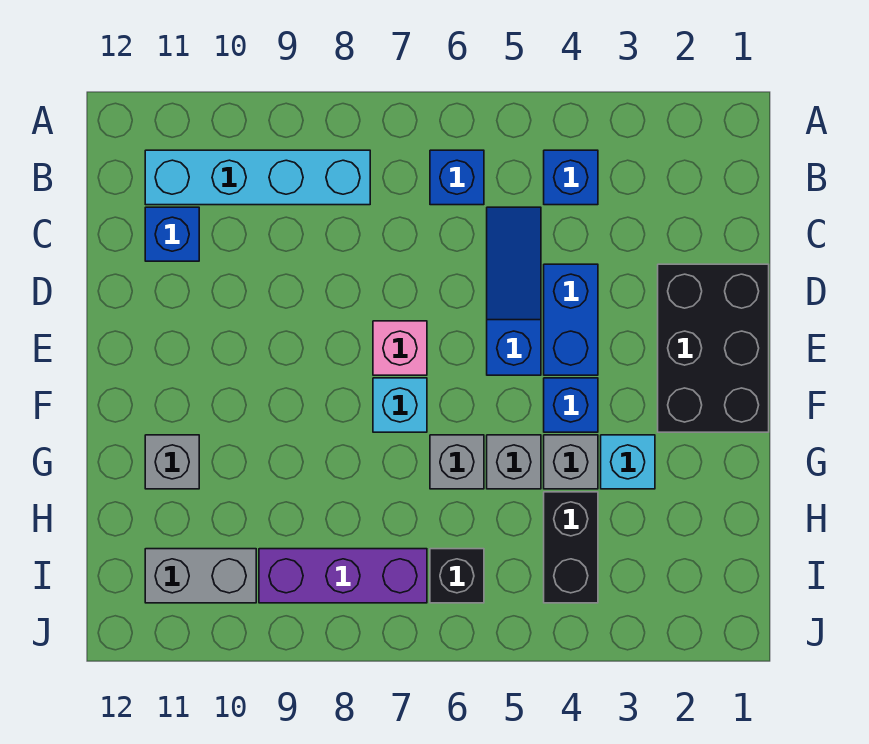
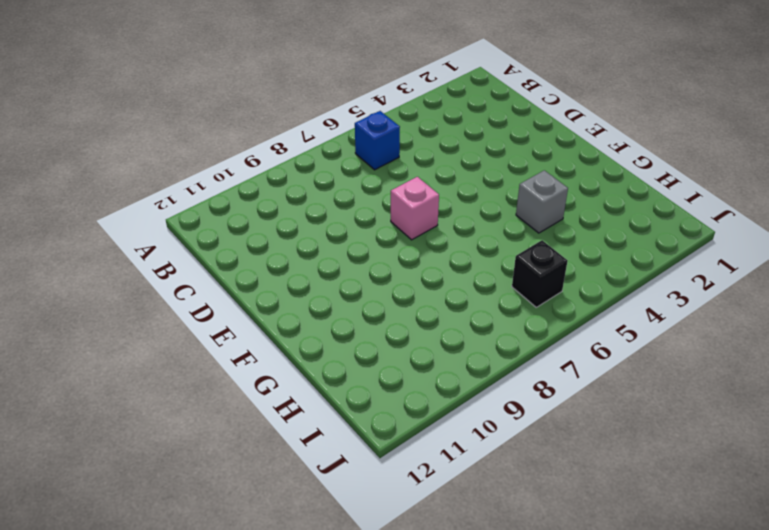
none -> blue 1x1 brick [544,150,598,205]
none -> cyan 1x4 brick [145,150,370,205]
none -> blue 1x3 slope [487,207,541,375]

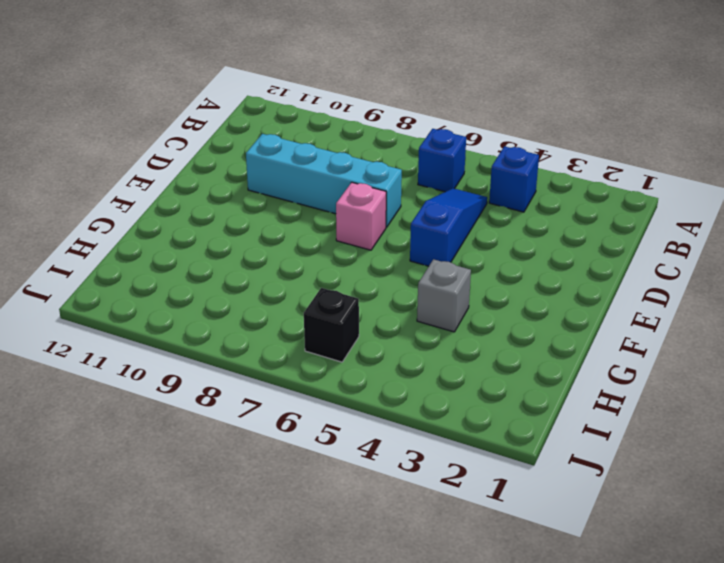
cyan 1x4 brick [246,134,402,227] -> cyan 1x4 brick moved to [145,150,370,205]
none -> blue 1x1 brick [145,207,199,261]
none -> black 2x3 brick [658,264,769,432]
none -> blue 1x2 brick [544,264,598,375]

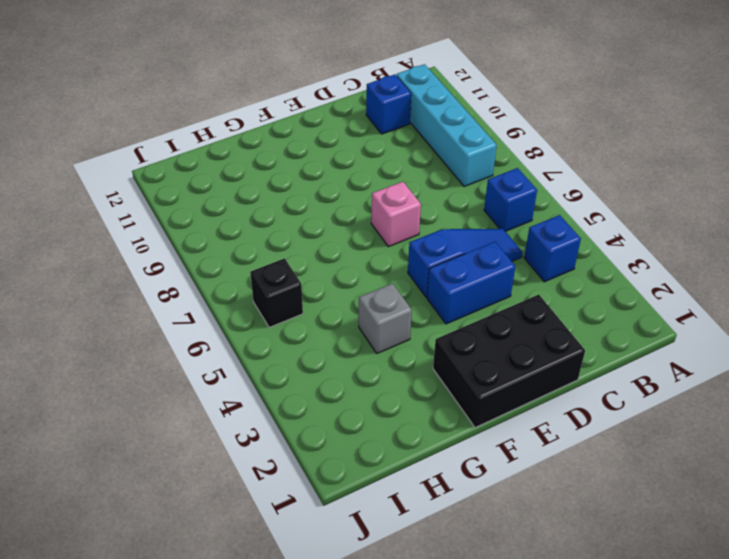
none -> blue 1x1 brick [544,378,598,432]
none -> cyan 1x1 brick [373,378,427,432]
none -> cyan 1x1 brick [601,435,655,489]

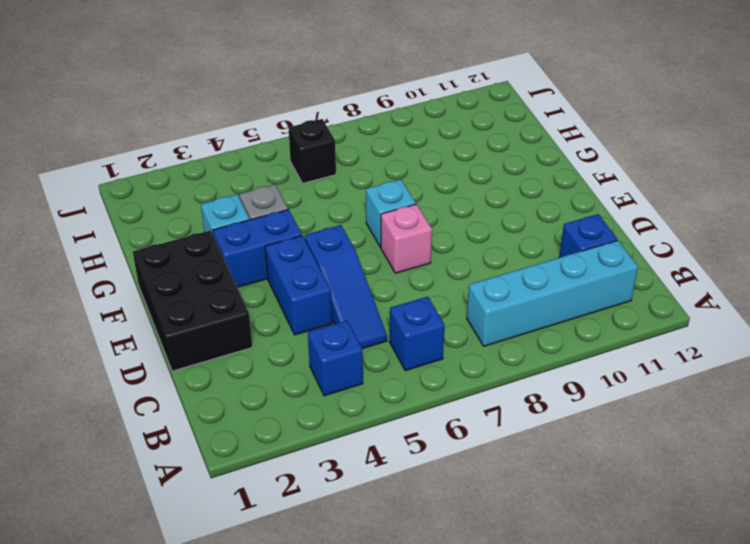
blue 1x2 brick [213,209,302,287] -> blue 1x1 brick [544,378,598,432]
none -> grey 1x1 brick [487,435,541,489]
none -> grey 1x1 brick [430,435,484,489]
none -> grey 1x1 brick [145,435,199,489]

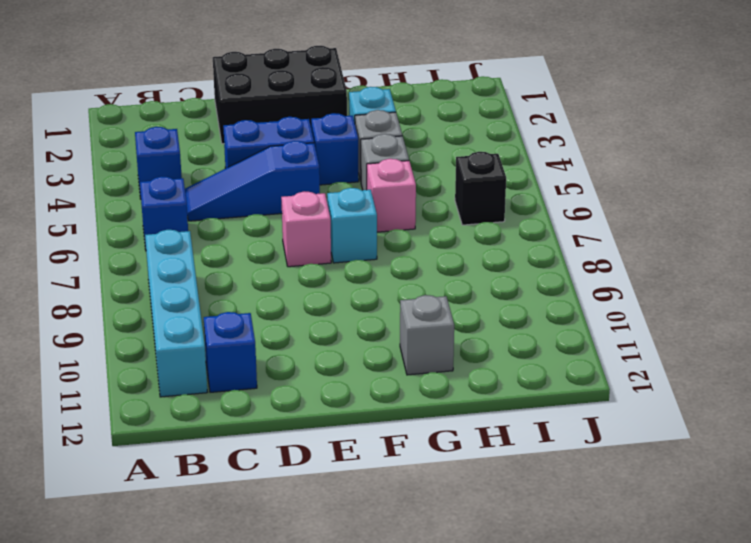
pink 1x1 brick [367,159,416,232] -> grey 1x1 brick [430,435,484,489]
none -> black 1x2 brick [544,492,598,603]
none -> purple 1x3 brick [259,549,427,603]
none -> grey 1x2 brick [145,549,256,603]

